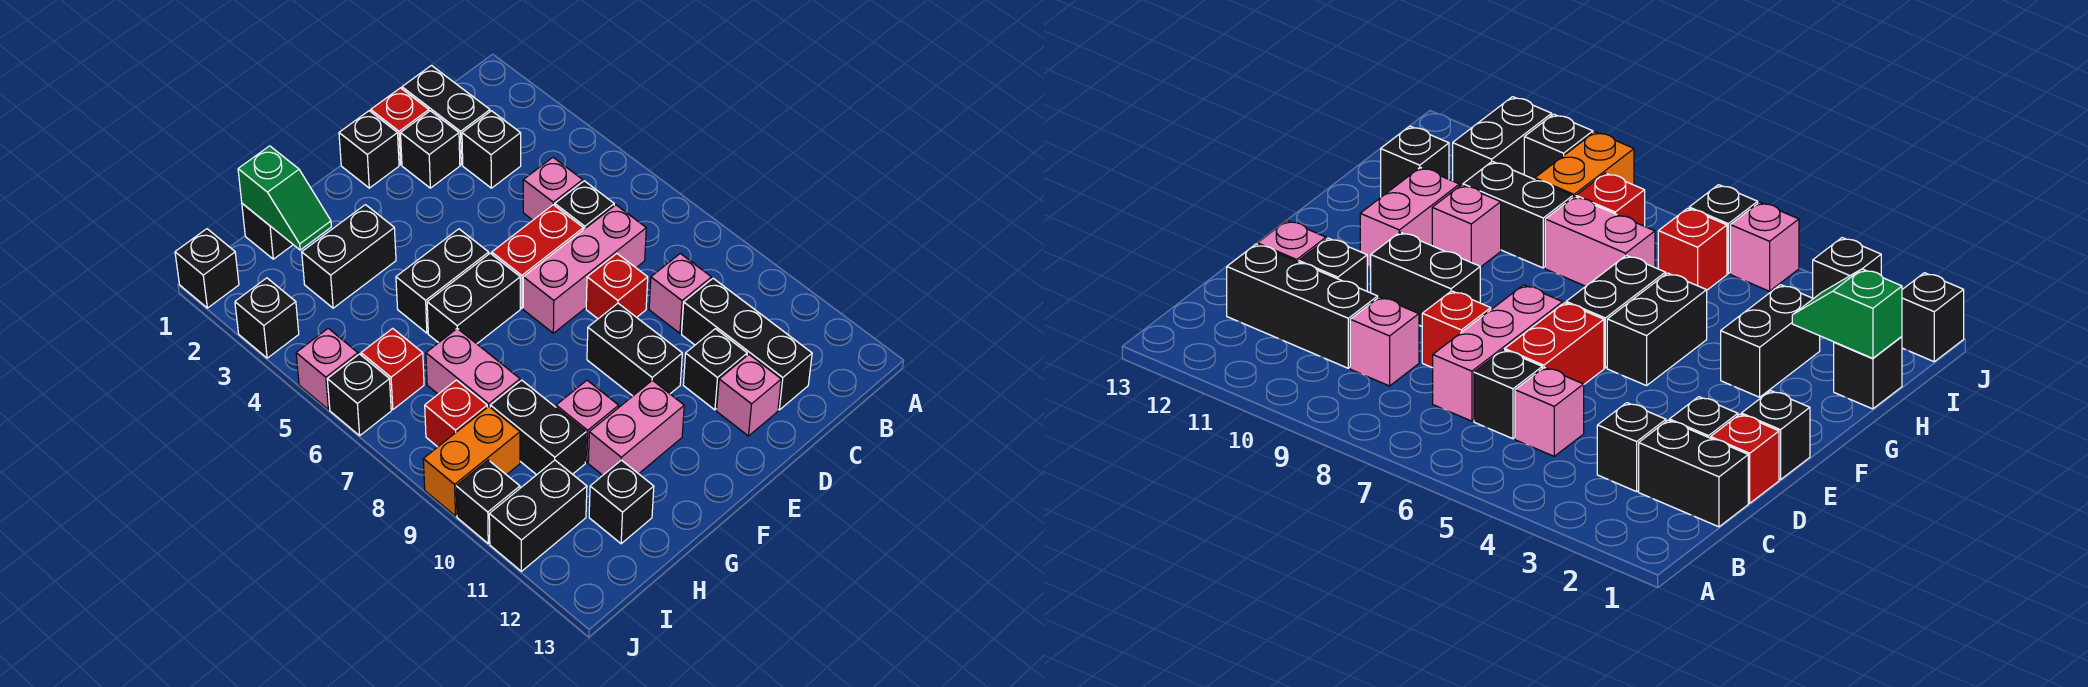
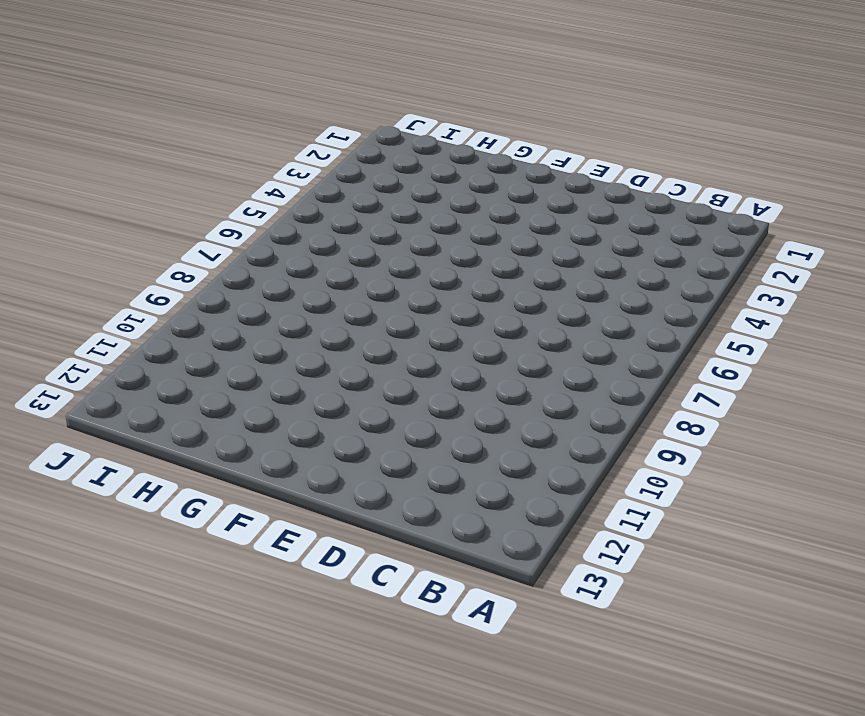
none -> black 1x2 brick [402,66,490,165]
none -> black 1x1 brick [462,111,521,188]
none -> pink 1x1 brick [523,157,583,220]
none -> black 1x1 brick [555,181,614,230]

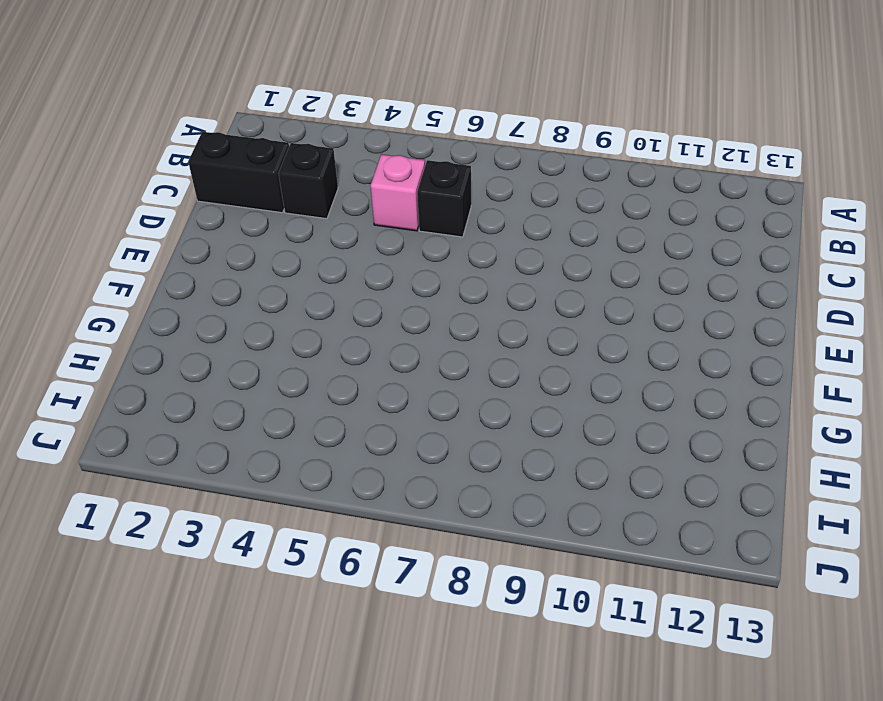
none -> pink 1x3 brick [523,205,646,333]
none -> pink 1x1 brick [649,254,711,333]
none -> black 1x3 brick [682,278,812,410]
none -> red 1x1 brick [371,88,429,165]

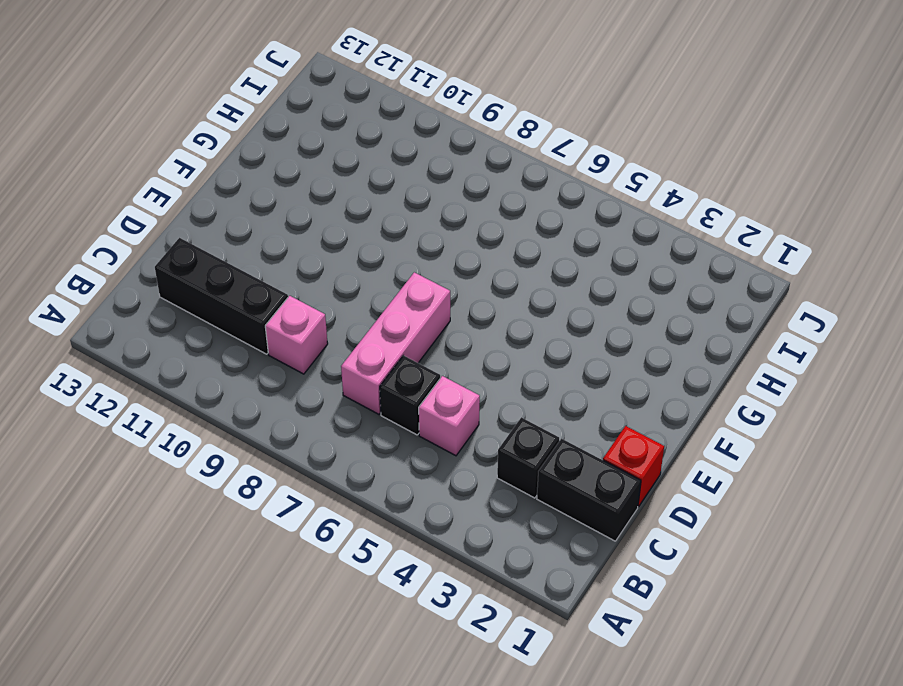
none -> black 1x1 brick [401,111,460,188]
none -> red 1x2 brick [492,205,583,308]
none -> red 1x1 brick [586,254,648,319]
none -> black 1x1 brick [683,329,747,410]

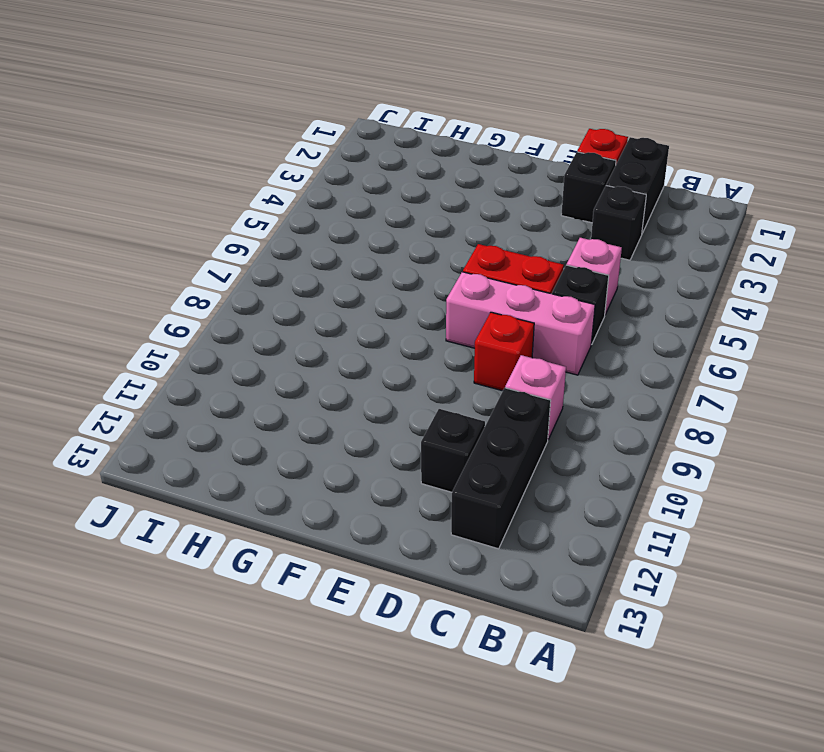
none -> pink 1x1 brick [717,355,781,436]
none -> black 1x1 brick [339,111,399,188]
none -> black 1x2 brick [587,303,682,396]
none -> black 1x2 brick [396,229,489,333]

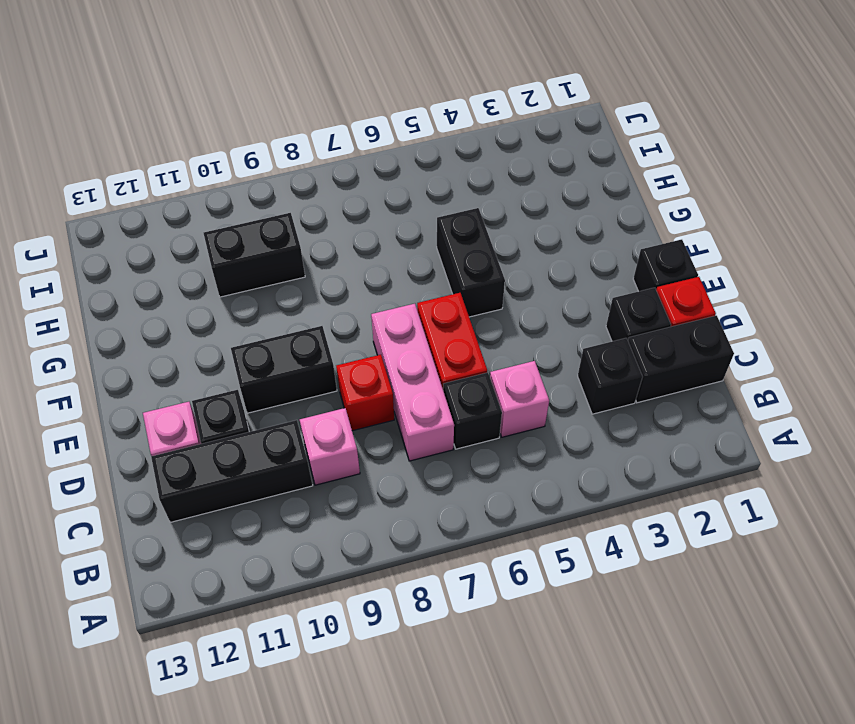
none -> black 1x2 brick [427,253,520,344]
none -> pink 1x2 brick [588,380,684,475]
none -> black 1x2 brick [302,205,396,308]
none -> pink 1x1 brick [556,380,619,462]

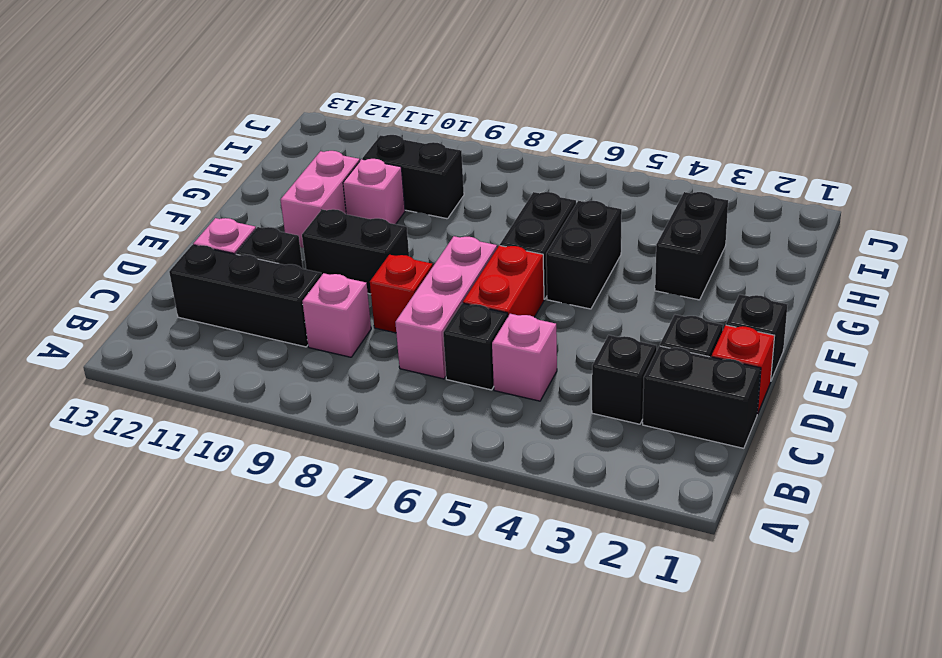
none -> black 1x1 brick [242,204,293,259]
none -> pink 1x2 brick [426,329,520,407]
none -> black 1x1 brick [589,460,654,544]
none -> red 1x1 brick [361,328,424,410]

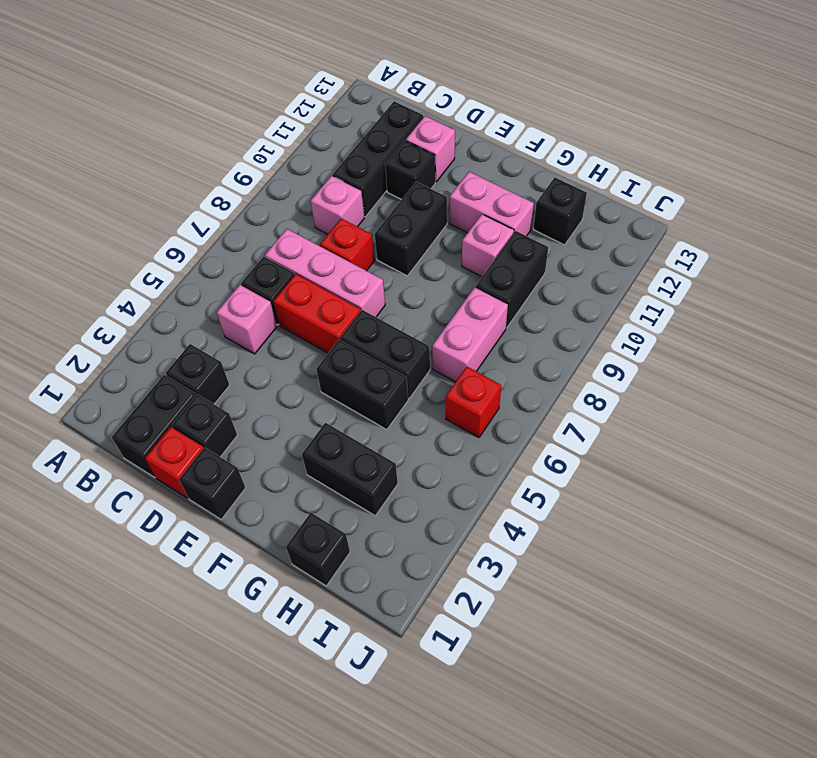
none -> red 1x1 brick [425,380,487,447]
none -> orange 1x2 brick [423,407,520,516]
none -> black 1x2 brick [489,460,587,571]
none -> black 1x1 brick [175,229,239,308]

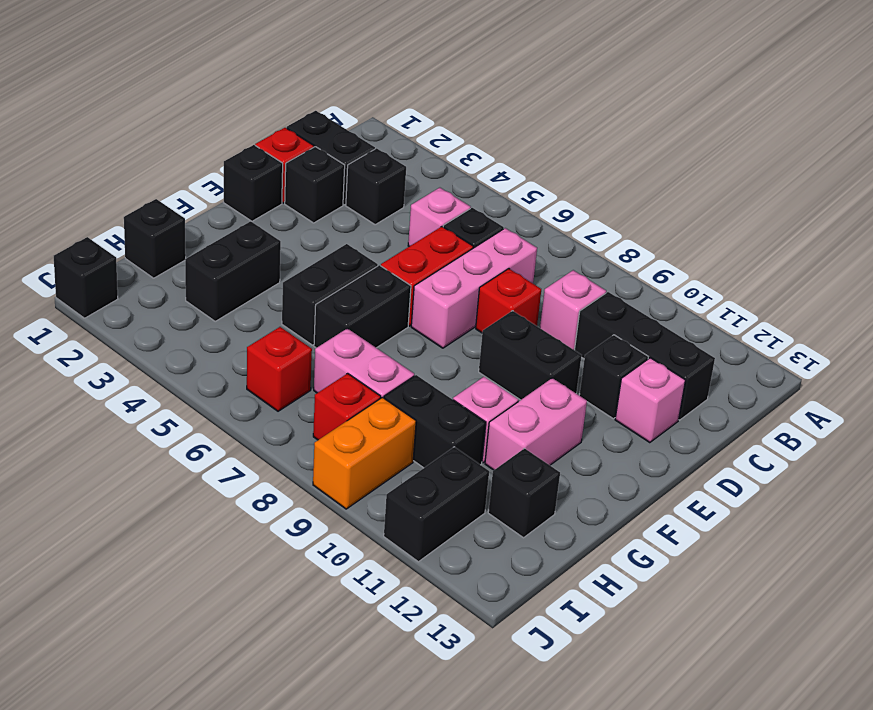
none -> black 1x1 brick [235,278,299,358]
none -> pink 1x1 brick [296,328,358,410]
none -> black 1x1 brick [327,354,391,436]
none -> black 1x1 brick [456,460,520,543]

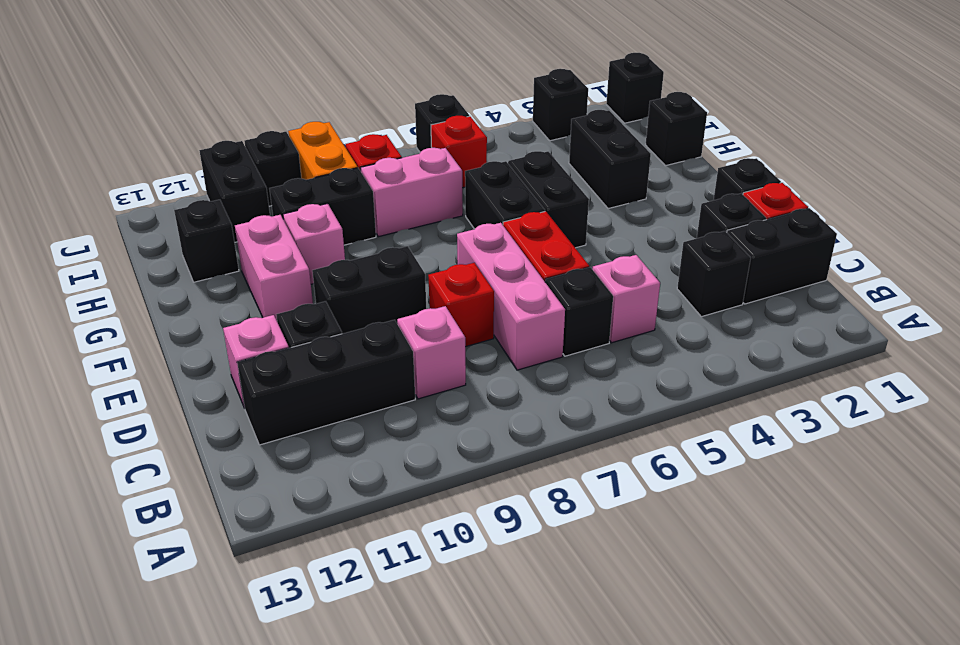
none -> pink 1x1 brick [296,328,358,410]
none -> green 1x2 slope [238,146,331,250]

